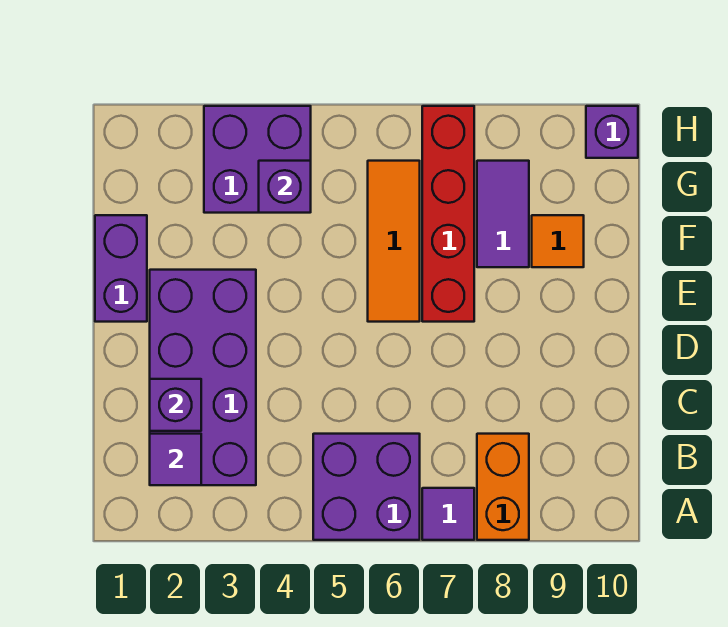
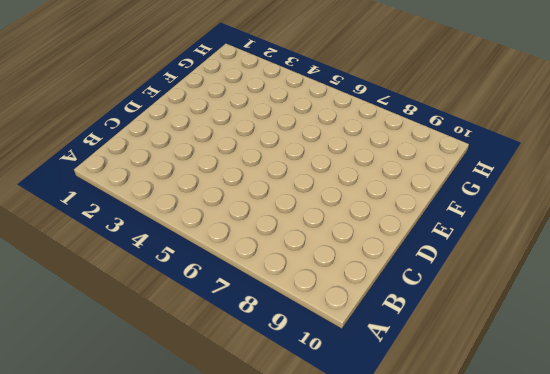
none -> purple 2x2 brick [313,434,420,540]
none -> purple 1x1 tile [422,488,474,540]
none -> orange 1x2 brick [477,434,529,540]

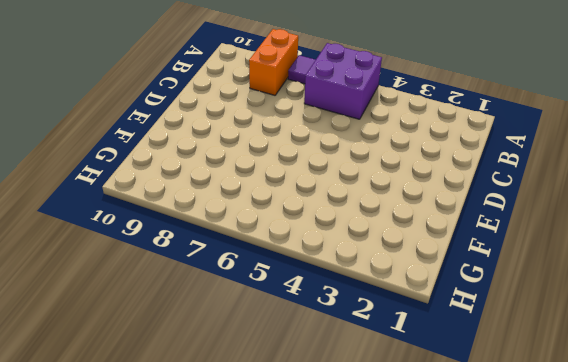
none -> purple 2x4 brick [150,270,256,485]
none -> purple 1x2 brick [95,215,147,322]
none -> orange 1x3 tile [368,161,420,322]

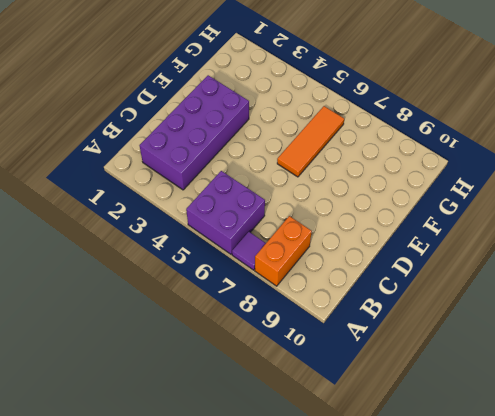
none -> purple 1x2 brick [95,215,147,322]
none -> red 1x4 brick [422,106,474,322]
none -> purple 1x2 tile [477,161,529,267]

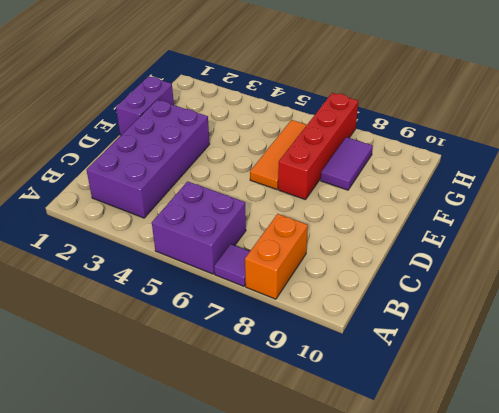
none -> orange 1x1 tile [532,215,584,267]
none -> purple 2x2 brick [204,106,311,213]
none -> purple 1x1 brick [586,106,638,158]

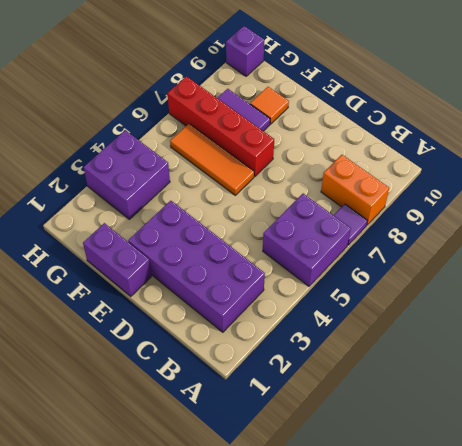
none -> purple 1x1 tile [150,434,201,485]
none -> purple 1x1 brick [150,379,201,431]
none -> purple 1x1 brick [259,161,311,213]

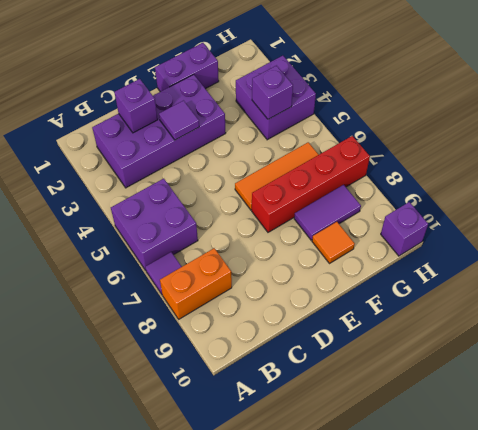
purple 1x1 tile [159,101,199,140] -> purple 1x1 tile moved to [150,434,201,485]

